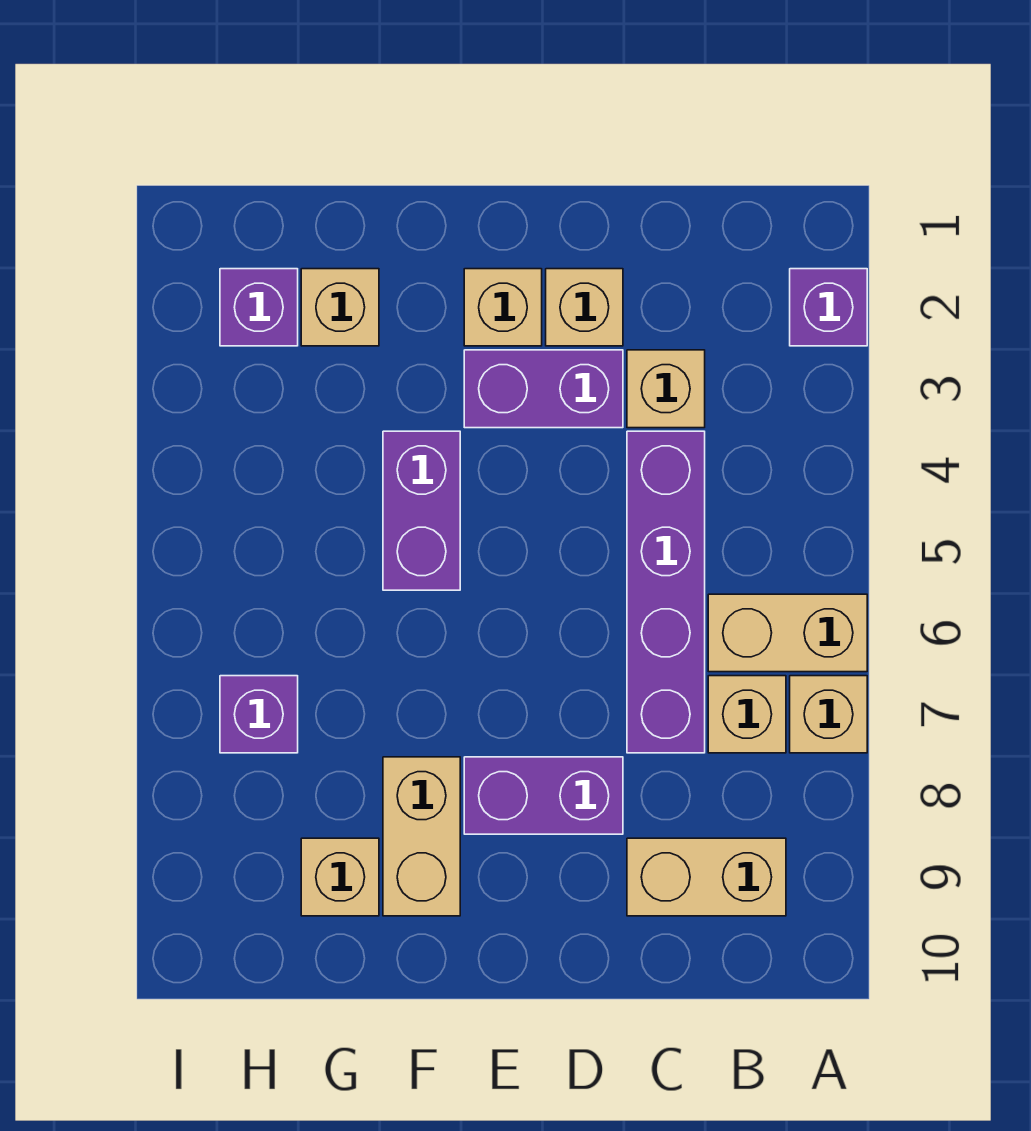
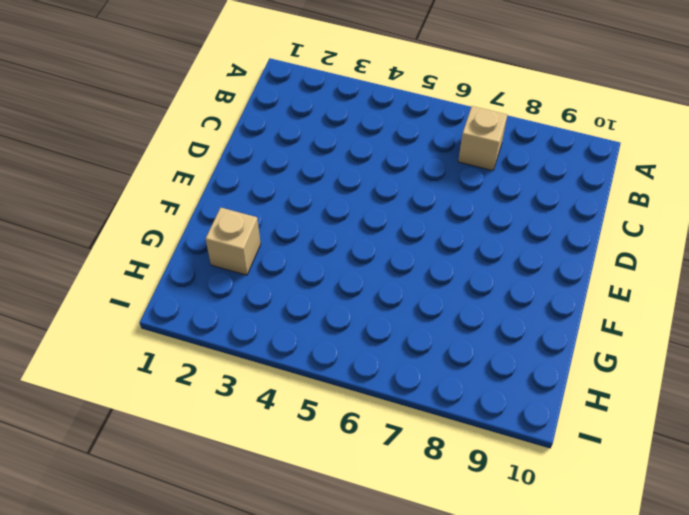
none -> purple 1x1 brick [790,269,867,346]
none -> tan 1x2 brick [708,594,867,672]
none -> tan 1x1 brick [790,676,867,753]

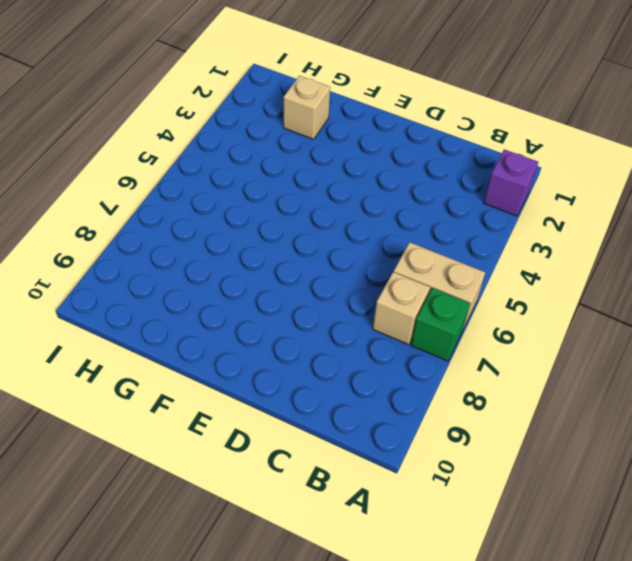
green 1x1 brick [411,288,471,361] -> tan 1x1 brick [790,676,867,753]
none -> tan 1x2 brick [627,838,786,916]
none -> tan 1x1 brick [627,350,705,428]
none -> purple 1x4 brick [627,431,705,753]

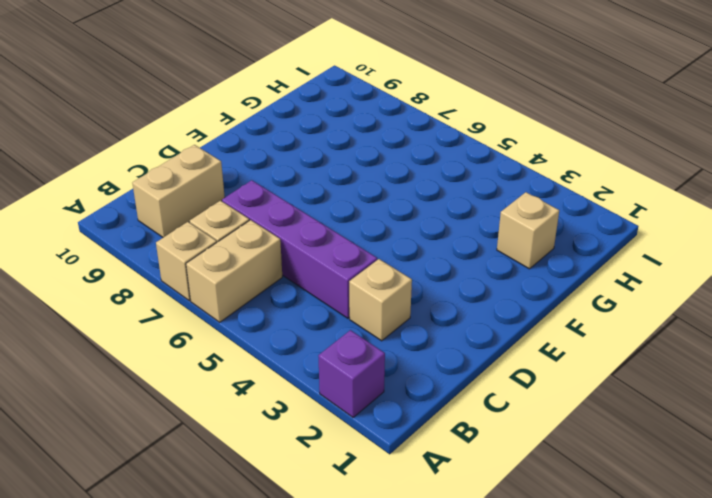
none -> tan 1x1 brick [546,269,623,346]
none -> purple 1x2 brick [464,350,623,428]
none -> purple 1x2 brick [464,757,623,834]

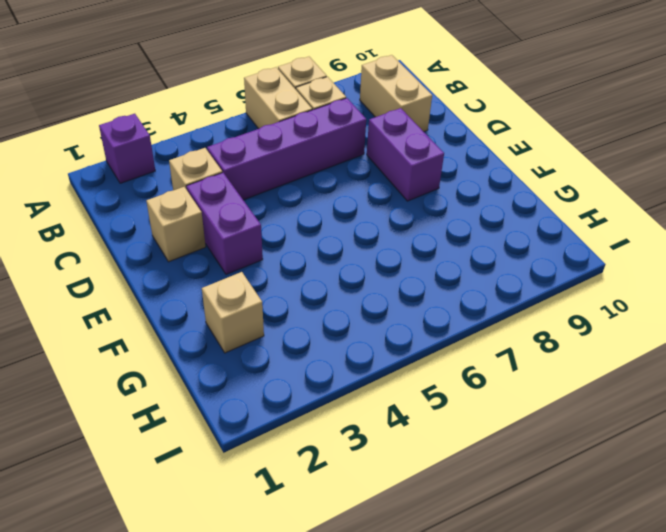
none -> tan 1x1 brick [464,269,542,346]
none -> purple 1x2 brick [383,431,460,590]
none -> tan 1x2 brick [383,757,460,916]

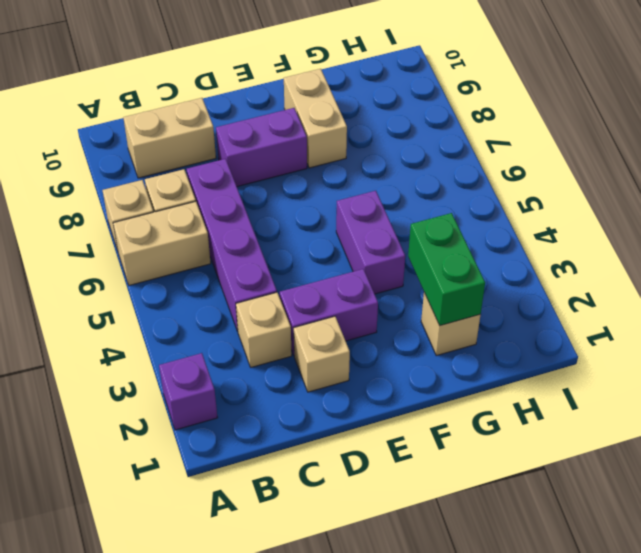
green 1x2 brick [408,213,485,326] -> none
none -> tan 1x1 brick [464,269,542,346]
none -> tan 1x1 brick [301,838,379,916]
none -> purple 1x1 brick [220,269,298,346]

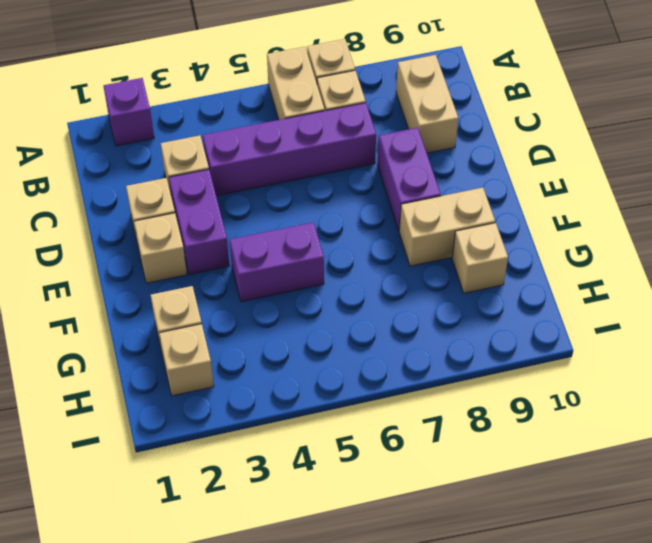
tan 1x1 brick [159,324,214,396] -> purple 1x1 brick [220,269,298,346]
none -> purple 1x1 brick [220,676,298,753]

